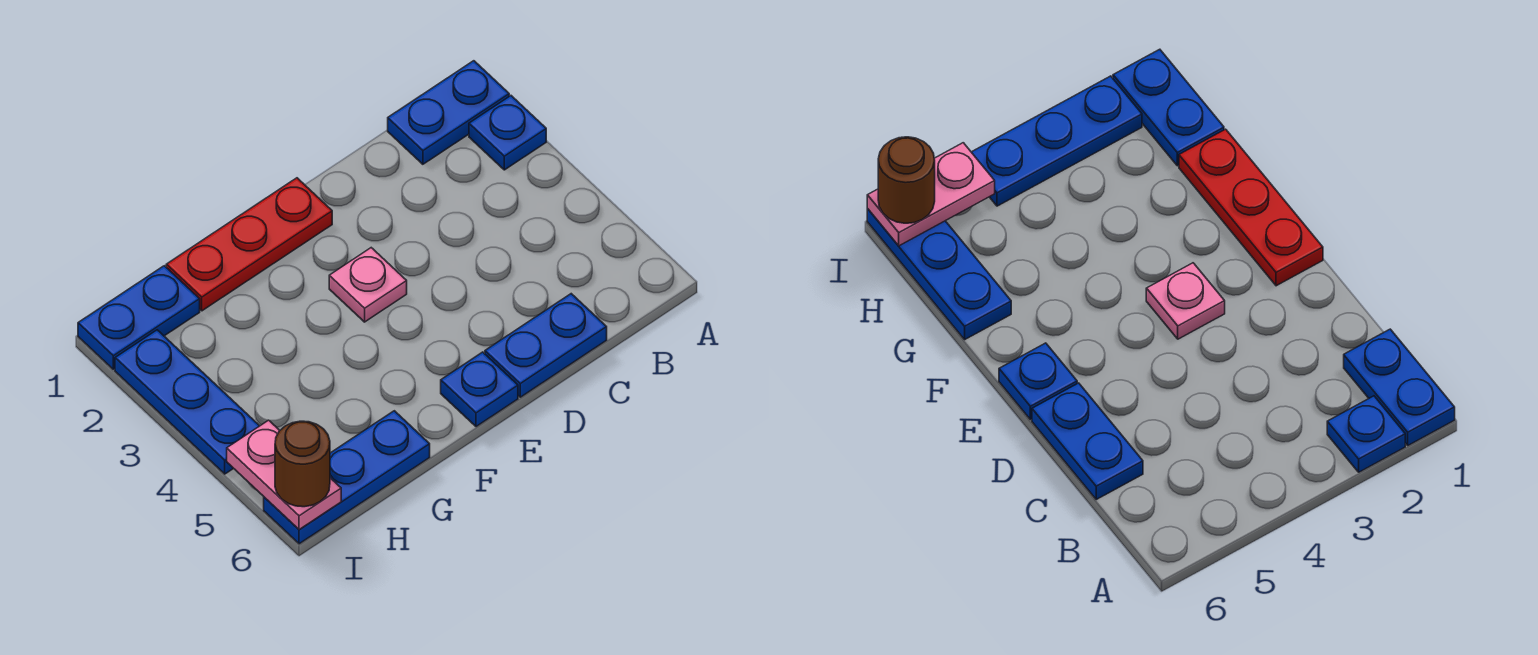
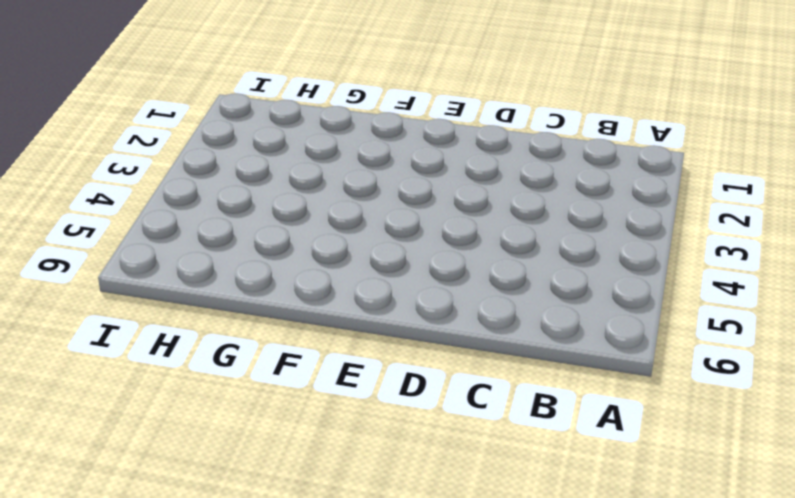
none -> blue 1x2 plate [388,61,509,164]
none -> blue 1x1 plate [469,96,546,170]

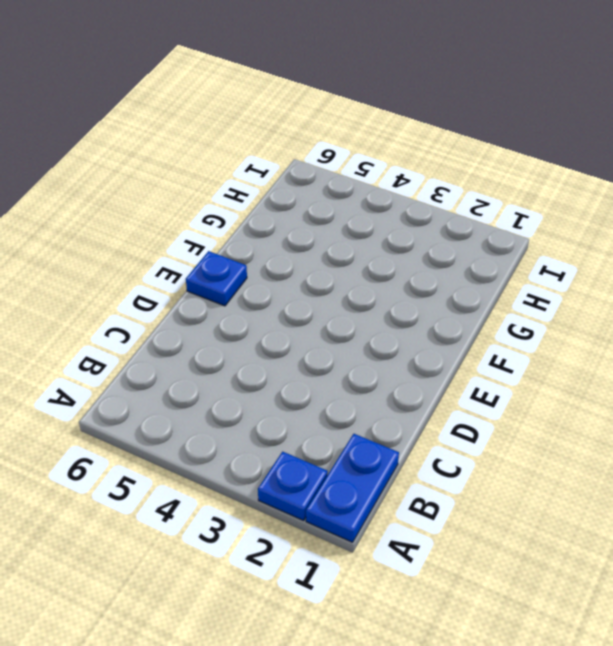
none -> blue 1x2 plate [485,294,607,397]
none -> red 1x3 plate [166,178,332,311]

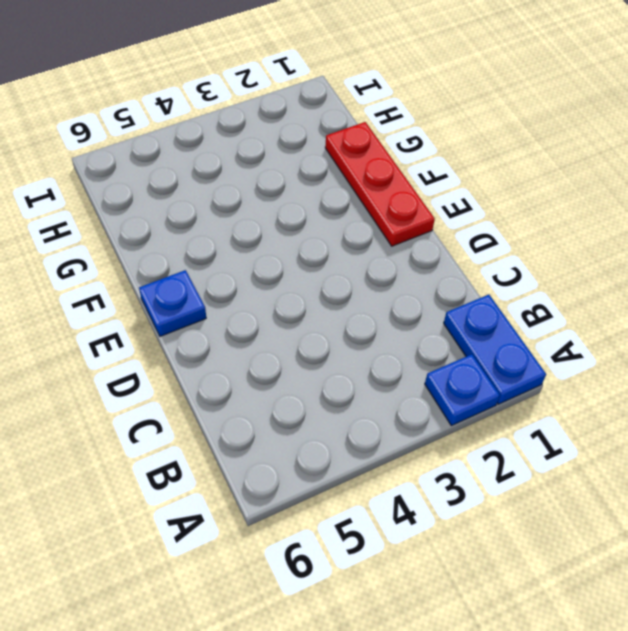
none -> blue 1x2 plate [485,294,607,397]
none -> pink 1x1 plate [329,248,407,322]

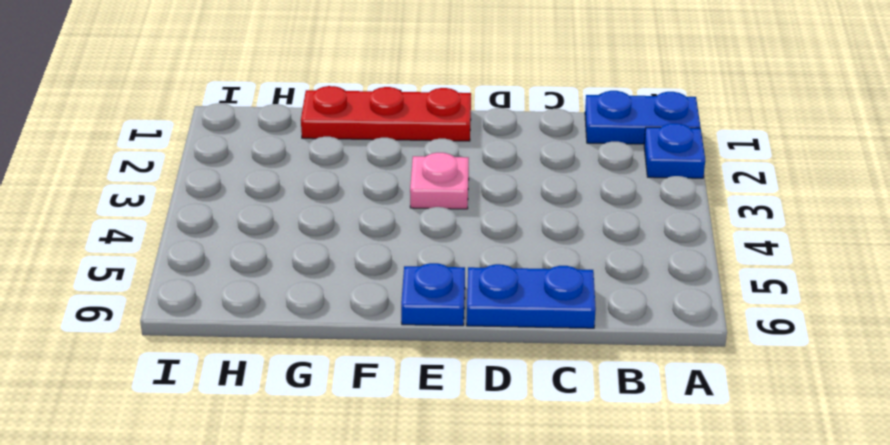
none -> blue 1x3 plate [264,411,430,544]
none -> blue 1x2 plate [78,266,200,369]

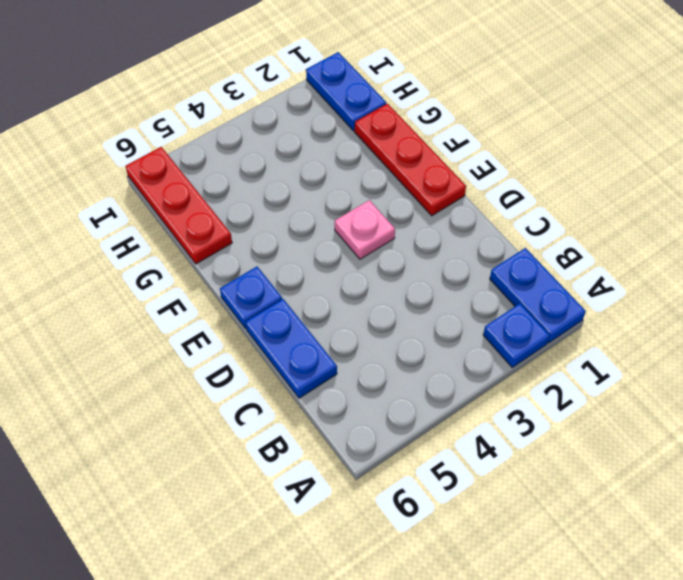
red 1x3 plate [126,147,232,264] -> blue 1x3 plate [264,411,430,544]
none -> blue 1x3 plate [115,330,259,474]
none -> pink 1x2 plate [227,420,341,530]

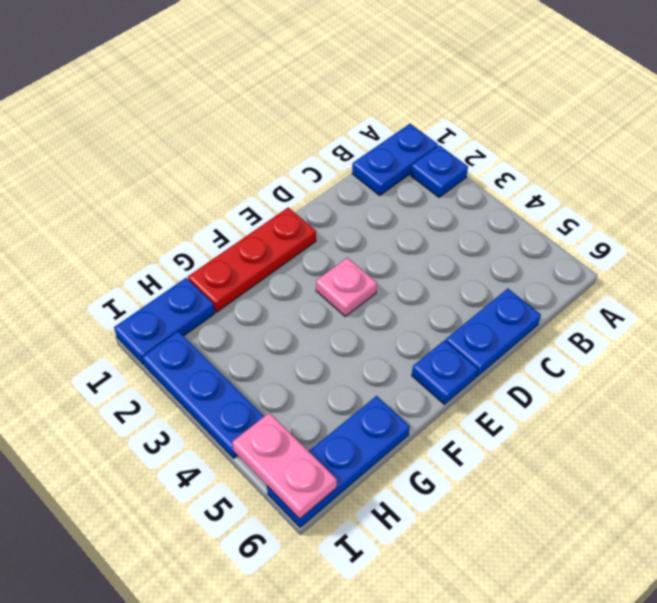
none -> brown 1x1 round brick [275,421,330,507]

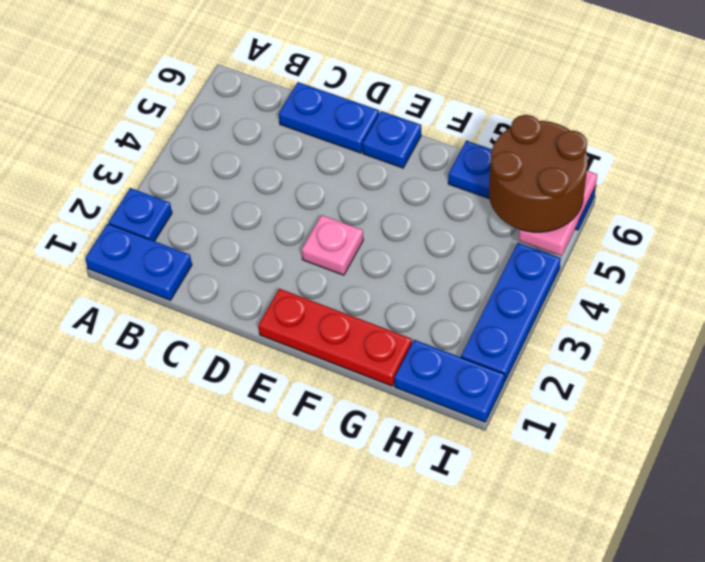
brown 2x2 round brick [489,115,588,232] -> brown 1x1 round brick [275,421,330,507]

